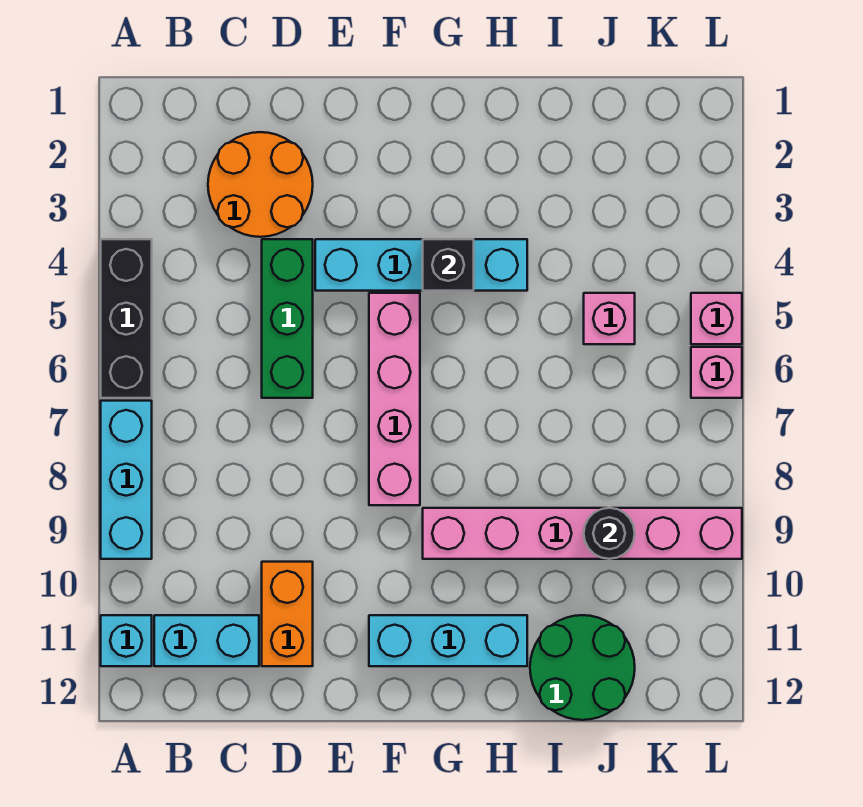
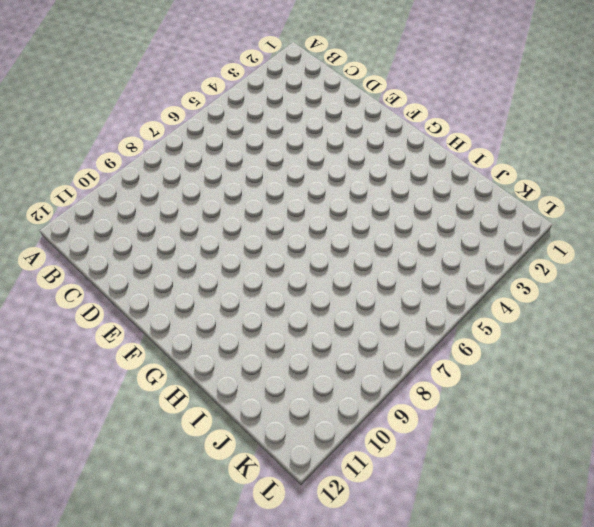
none -> black 1x3 brick [101,239,152,398]
none -> cyan 1x3 brick [101,401,152,559]
none -> cyan 1x1 brick [101,615,152,666]

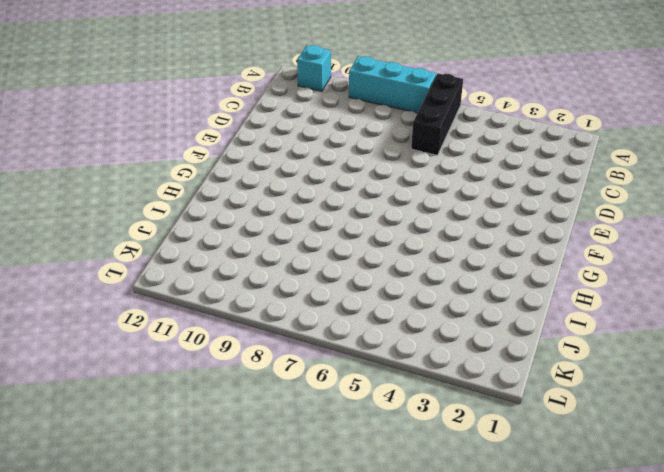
black 1x3 brick [411,73,463,155] -> black 1x3 brick turned to [101,239,152,398]
none -> cyan 1x2 brick [154,615,259,666]
none -> orange 2x2 round brick [208,132,313,237]
none -> green 1x3 brick [262,239,313,398]

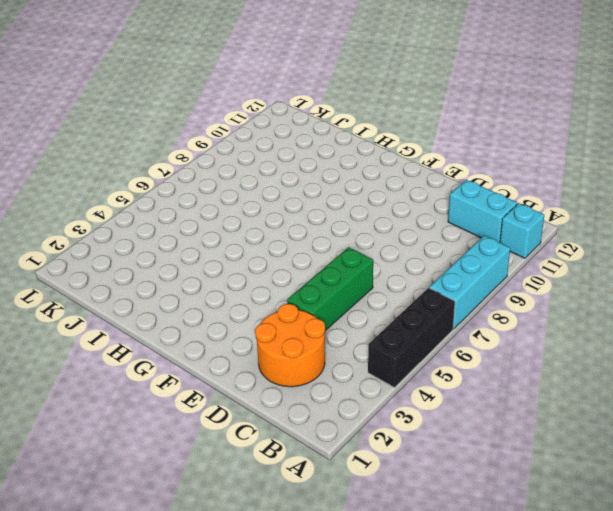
none -> orange 1x2 brick [262,562,313,666]
none -> cyan 1x4 brick [315,239,527,291]
none -> pink 1x4 brick [369,293,420,505]

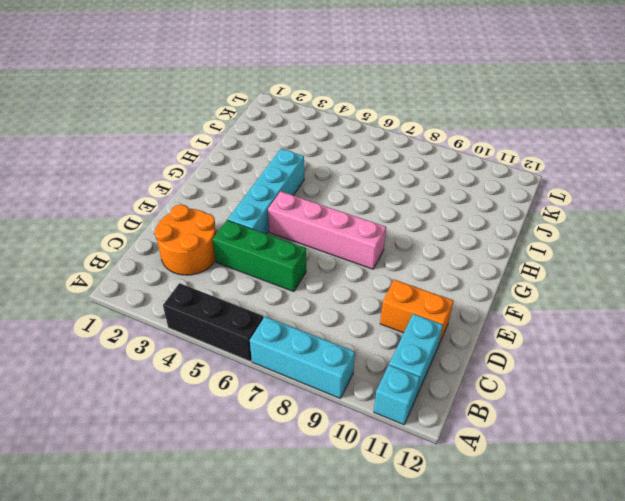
none -> cyan 1x3 brick [369,615,527,666]
none -> pink 1x6 brick [423,508,742,559]
none -> green 2x2 round brick [530,615,635,720]

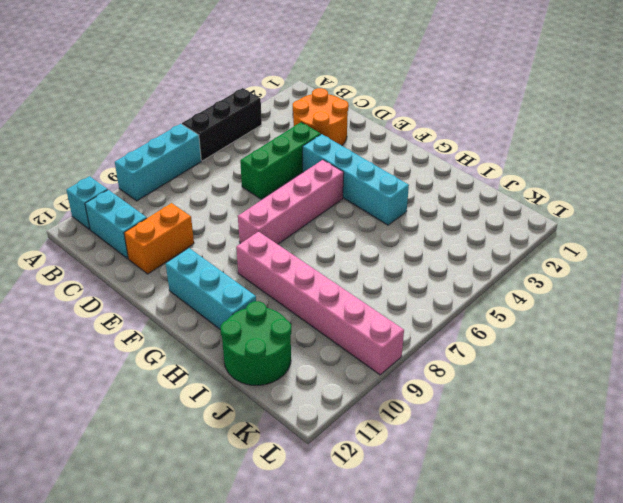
none -> pink 1x1 brick [584,293,635,344]
none -> pink 1x1 brick [691,293,742,344]
none -> pink 1x1 brick [691,347,742,398]

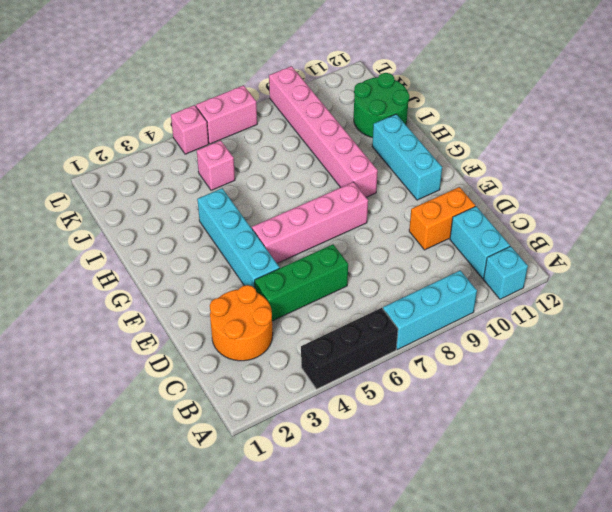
pink 1x2 brick [196,85,257,144] -> pink 1x1 brick [691,347,742,398]
none -> black 1x1 brick [423,239,474,291]
none -> black 1x1 round brick [584,508,635,559]

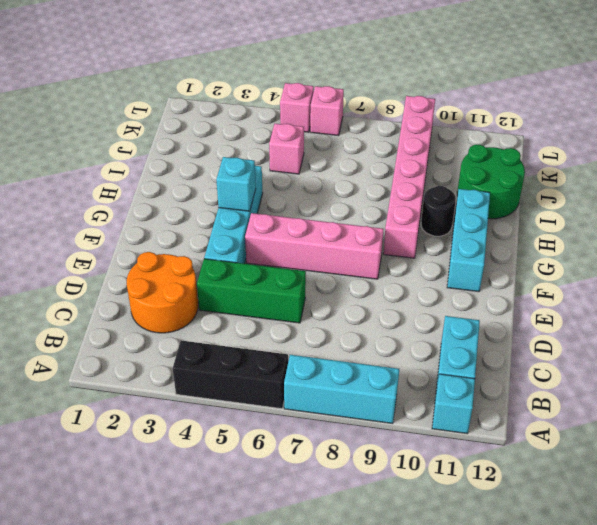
cyan 1x1 brick [216,157,256,211] -> black 1x1 brick [423,239,474,291]
black 1x1 round brick [421,186,456,236] -> black 1x1 round brick moved to [584,508,635,559]
none -> orange 1x2 brick [262,562,313,666]

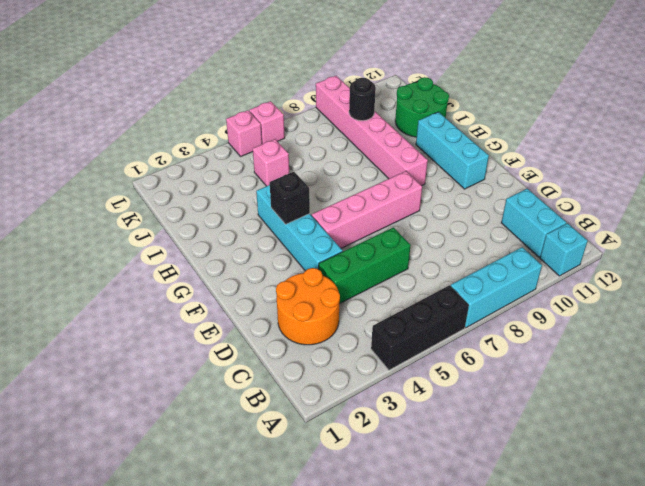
none -> orange 1x2 brick [262,562,313,666]

